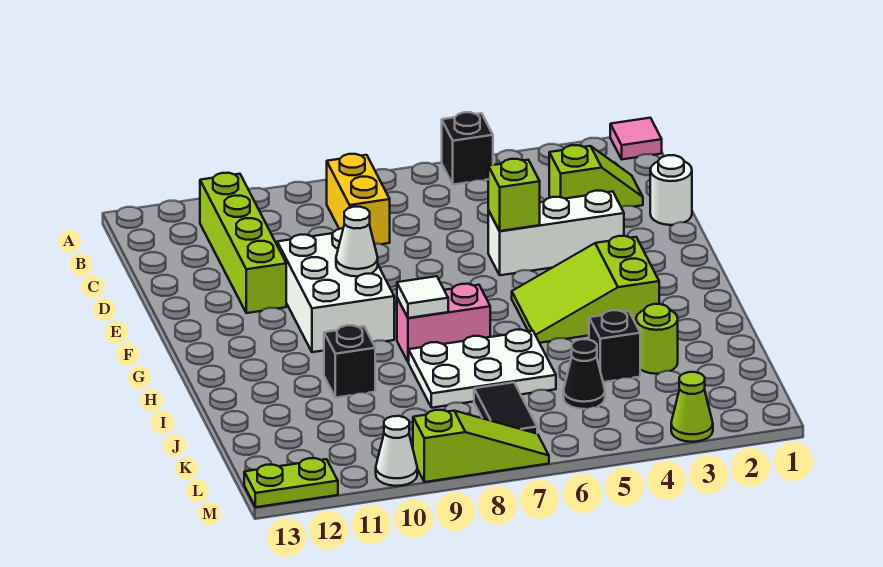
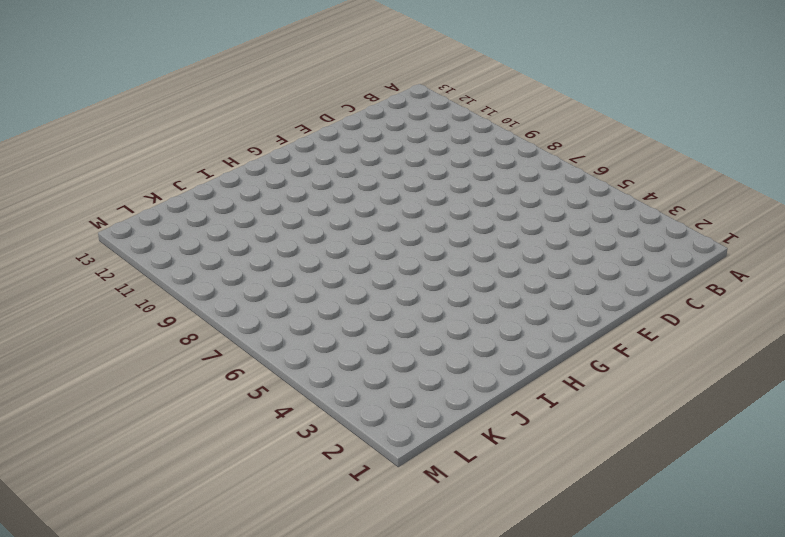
none -> pink 1x1 tile [610,118,662,159]
none -> black 1x1 brick [442,112,493,185]
none -> yellow 1x2 brick [327,154,390,244]

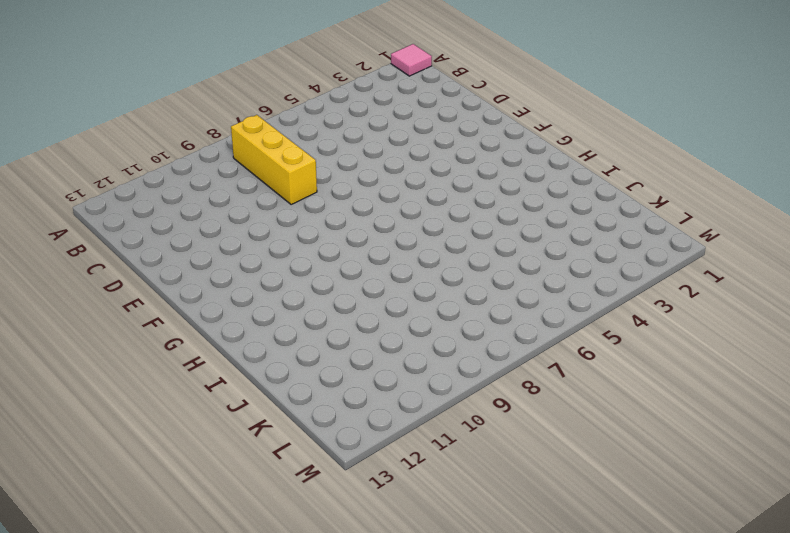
yellow 1x3 brick [231,115,317,205] -> yellow 1x2 brick [327,154,390,244]
none -> black 1x1 brick [442,112,493,185]
none -> lime 1x4 brick [200,173,286,313]
none -> lime 1x2 slope [549,145,643,207]

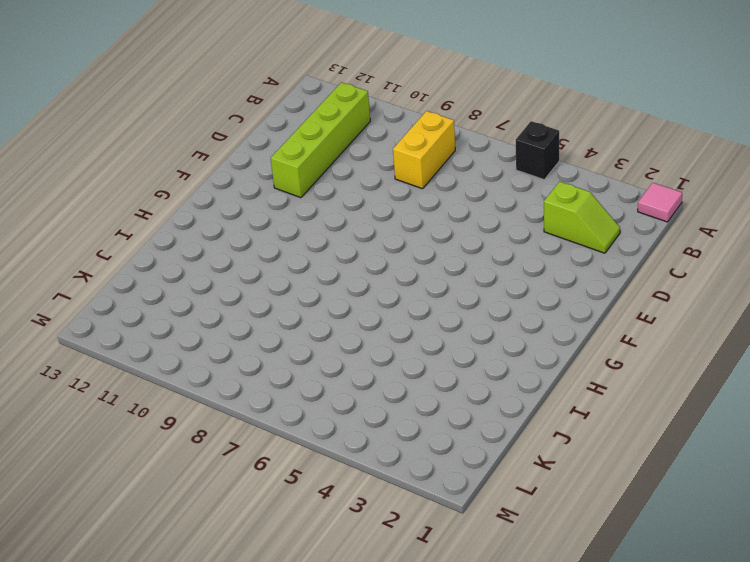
none -> white 1x1 round brick [650,155,692,225]
none -> white 1x3 brick [488,191,624,275]
none -> white 2x3 brick [277,228,394,352]

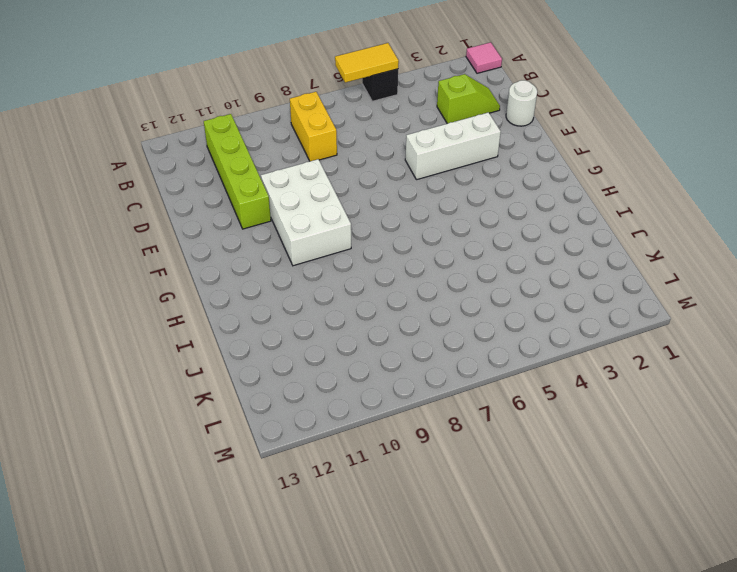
yellow 1x2 tile [335,43,399,83] -> none
none -> lime 2x3 slope [512,236,659,343]
none -> pink 1x2 brick [397,284,490,362]
none -> white 2x3 plate [409,330,556,408]

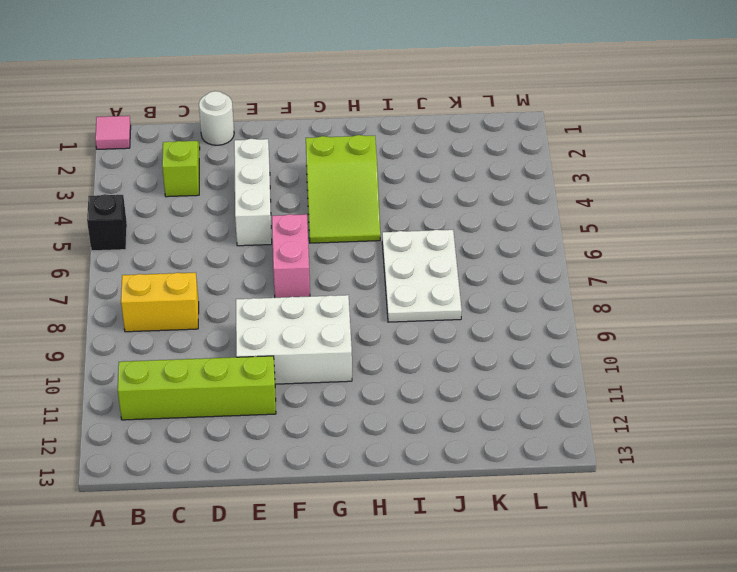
pink 1x2 brick [272,214,310,298] -> pink 1x2 brick moved to [397,284,490,362]
none -> black 1x1 brick [324,325,375,398]
none -> lime 1x1 round brick [636,304,678,374]
none -> black 1x1 brick [589,310,640,382]

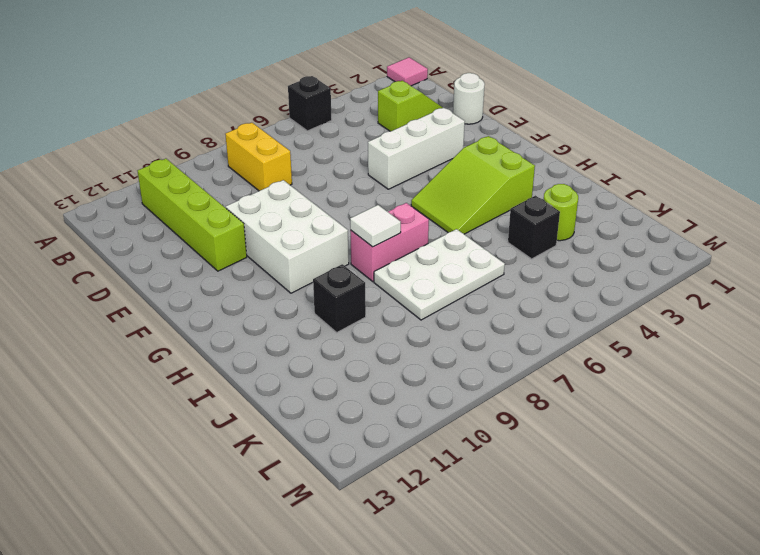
none -> black 1x1 cone [563,339,605,409]
none -> black 1x2 tile [474,382,537,434]
none -> lime 1x1 cone [671,372,713,442]

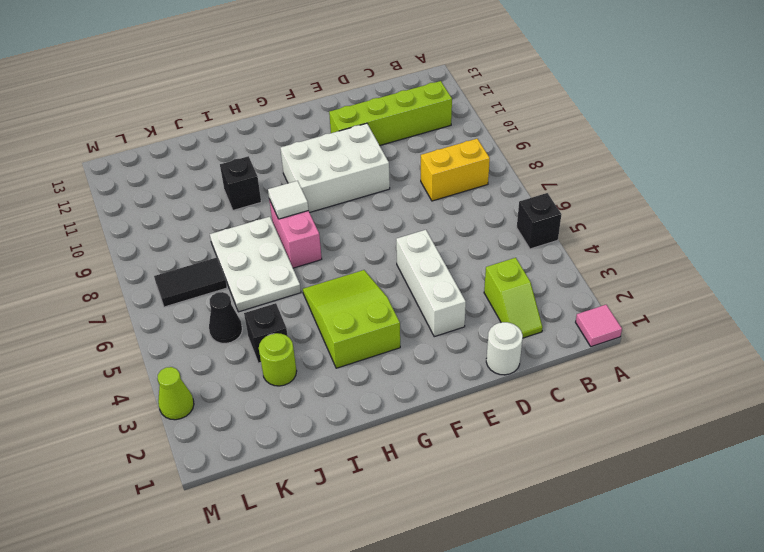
none -> lime 1x3 slope [413,410,549,482]
none -> white 1x1 cone [376,416,417,486]
none -> lime 1x2 plate [244,458,338,507]

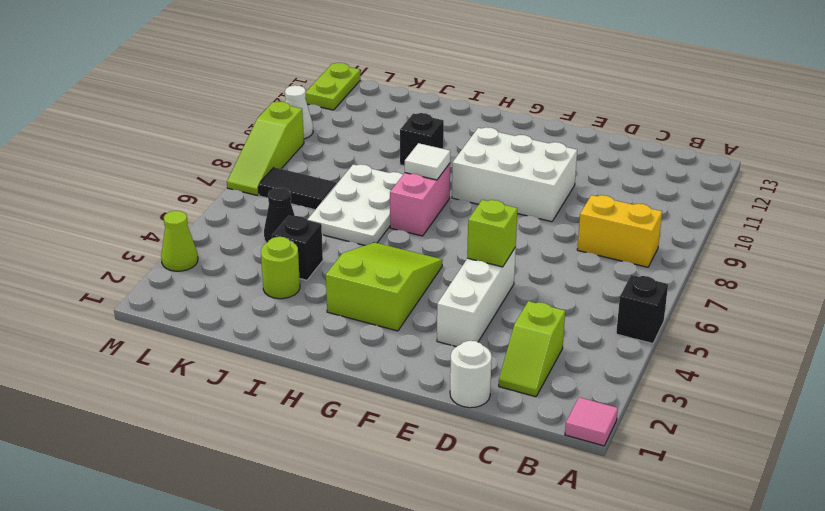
none -> lime 1x4 brick [200,173,286,313]
none -> white 1x1 cone [336,207,378,276]

